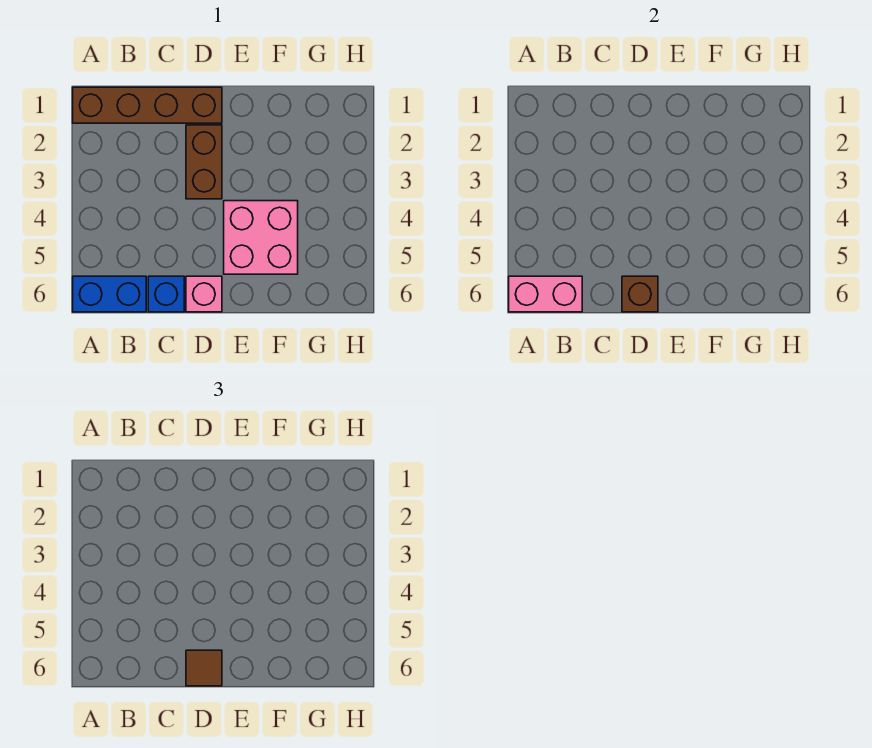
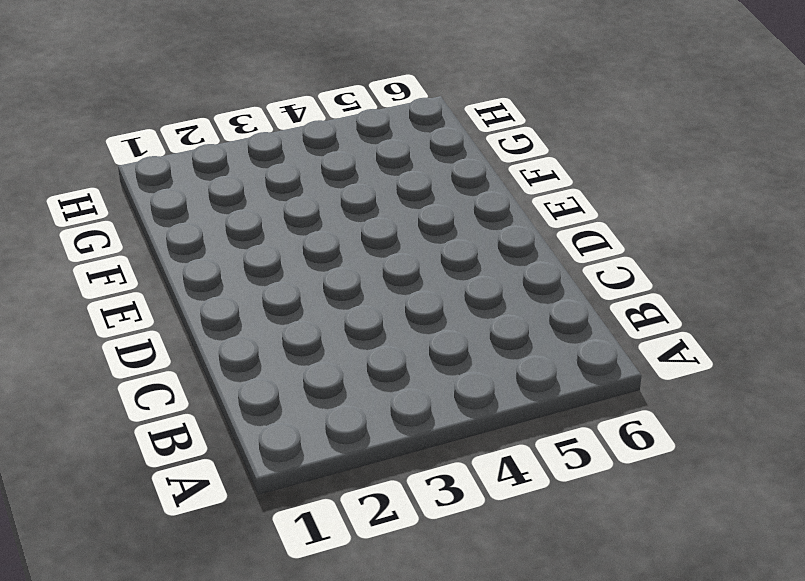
none -> brown 1x4 brick [73,87,222,123]
none -> blue 1x2 brick [73,276,146,312]

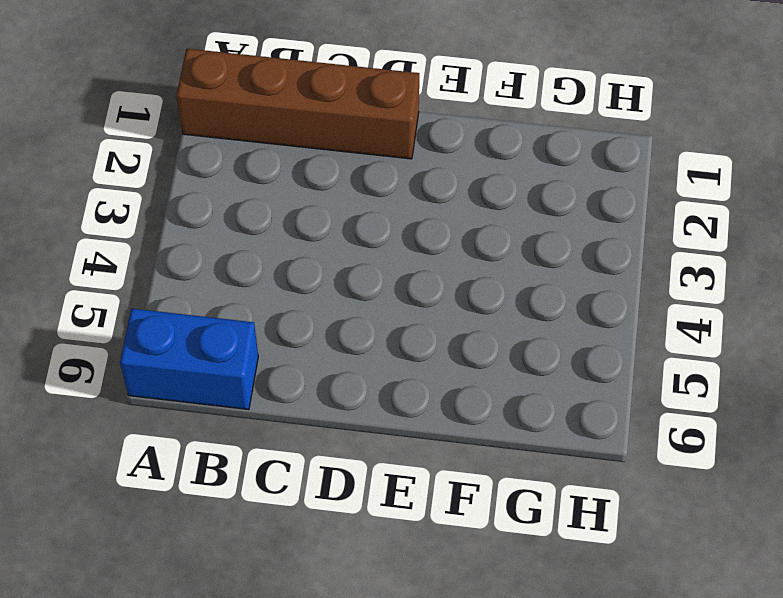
none -> blue 1x1 brick [148,276,184,312]
none -> brown 1x2 brick [186,125,222,199]

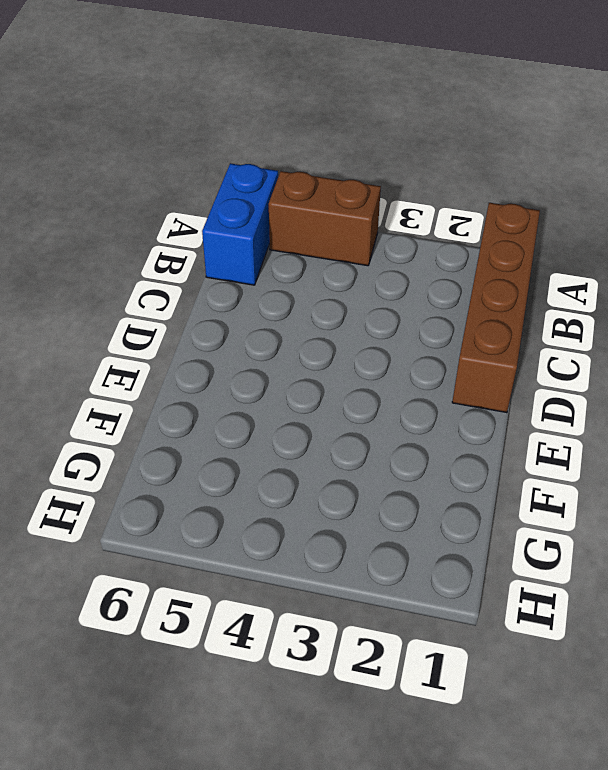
brown 1x2 brick [269,171,381,266] -> brown 1x2 brick moved to [186,125,222,199]
none -> blue 1x1 brick [148,276,184,312]
none -> pink 1x1 brick [186,276,222,312]

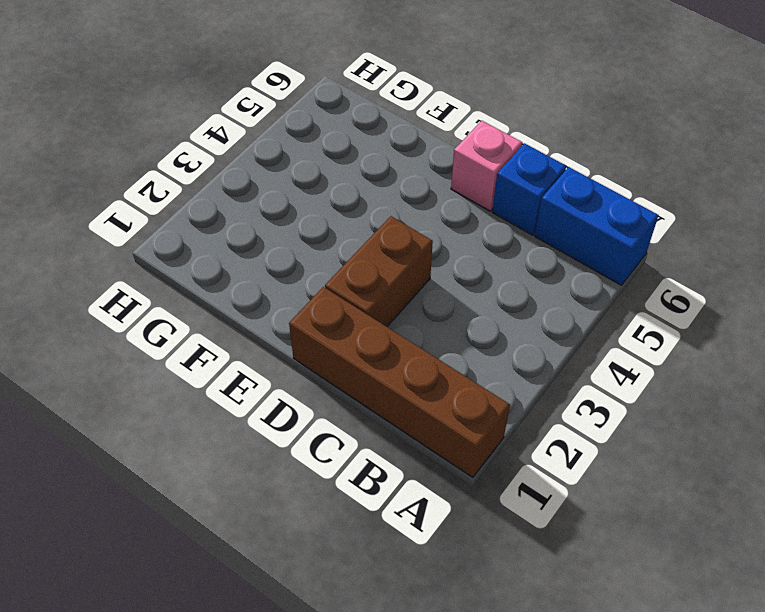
none -> pink 2x2 brick [224,201,298,274]
none -> pink 1x2 brick [509,276,582,312]

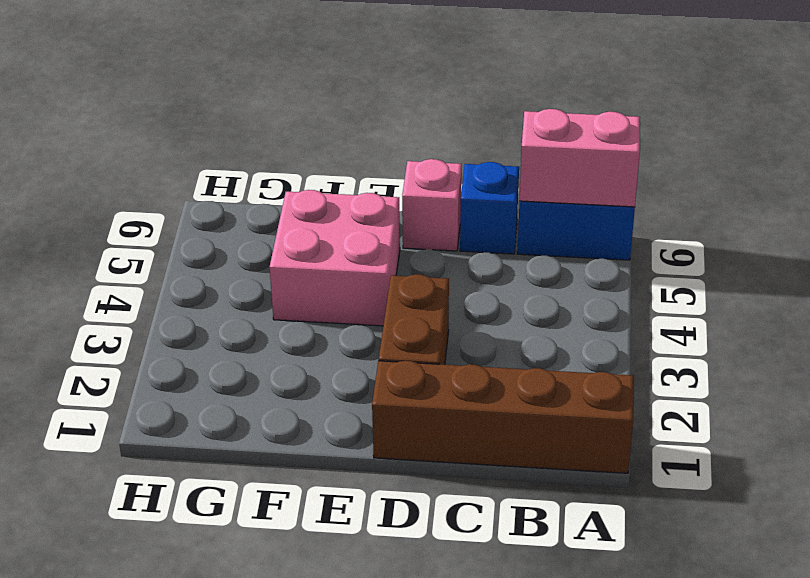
none -> brown 1x1 brick [622,276,658,312]
none -> brown 1x1 tile [186,650,222,686]

